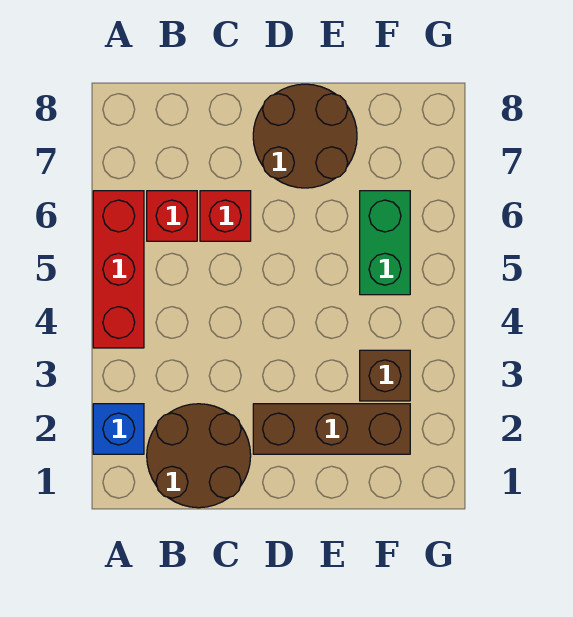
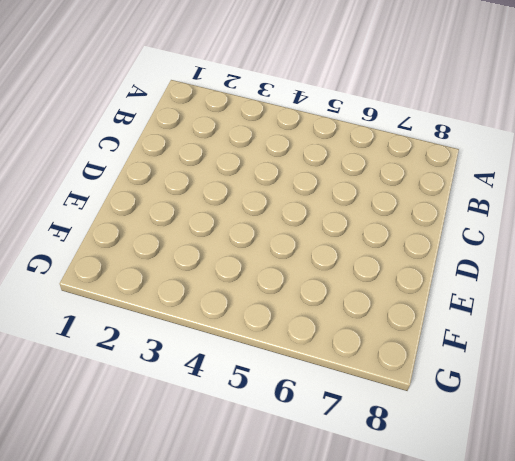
none -> blue 1x1 brick [93,404,144,454]
none -> red 1x3 brick [93,191,144,348]

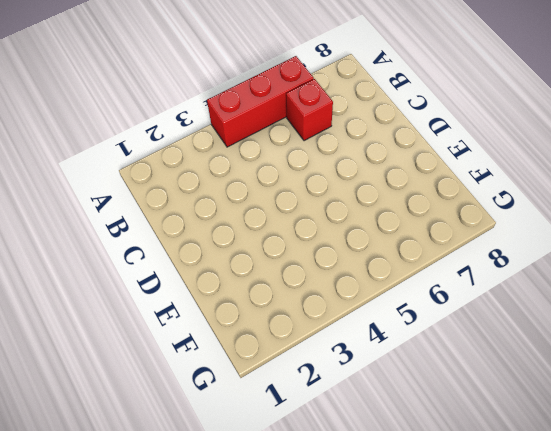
none -> blue 1x1 brick [93,404,144,454]
none -> brown 2x2 round brick [147,404,251,508]

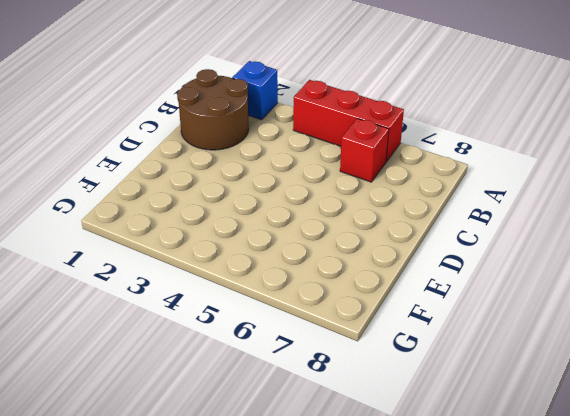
none -> red 1x1 brick [200,191,251,241]
none -> brown 1x3 brick [253,404,410,454]

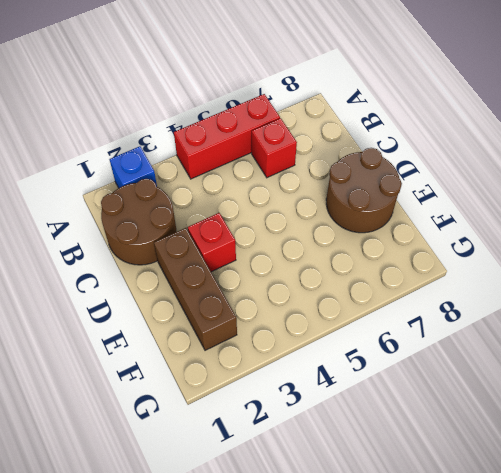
red 1x1 brick [188,213,236,272] -> red 1x1 brick moved to [200,191,251,241]
none -> brown 1x1 brick [360,350,410,401]
none -> green 1x2 brick [360,191,410,295]

